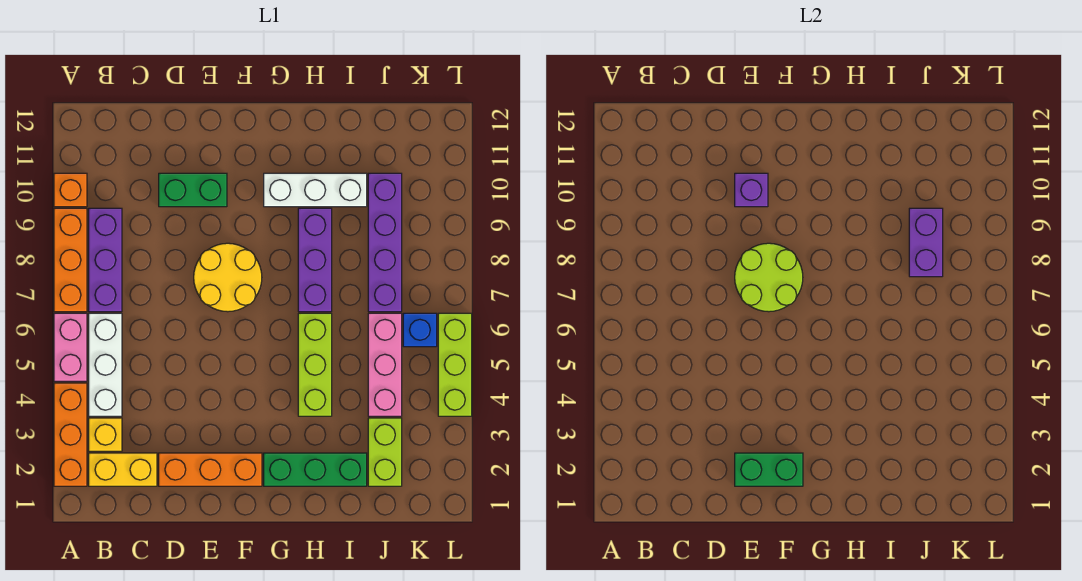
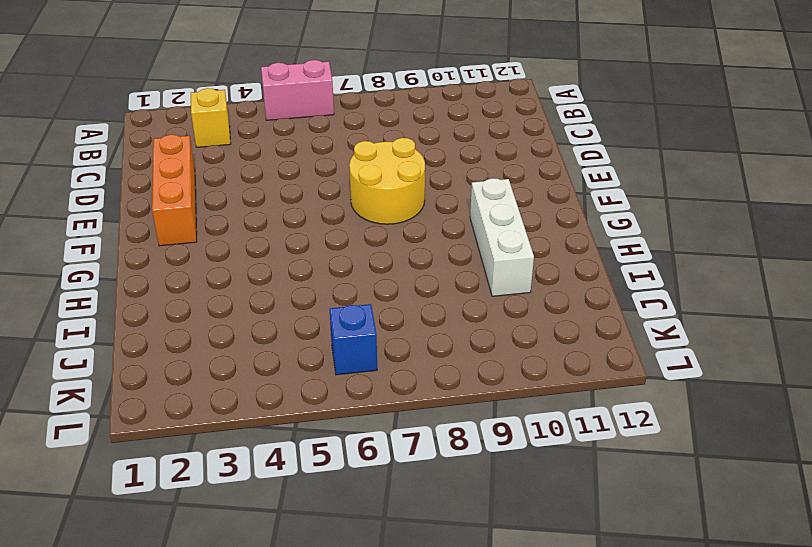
none -> orange 1x3 brick [54,383,87,486]
none -> orange 1x3 brick [54,208,87,312]
none -> orange 1x1 brick [54,173,87,207]

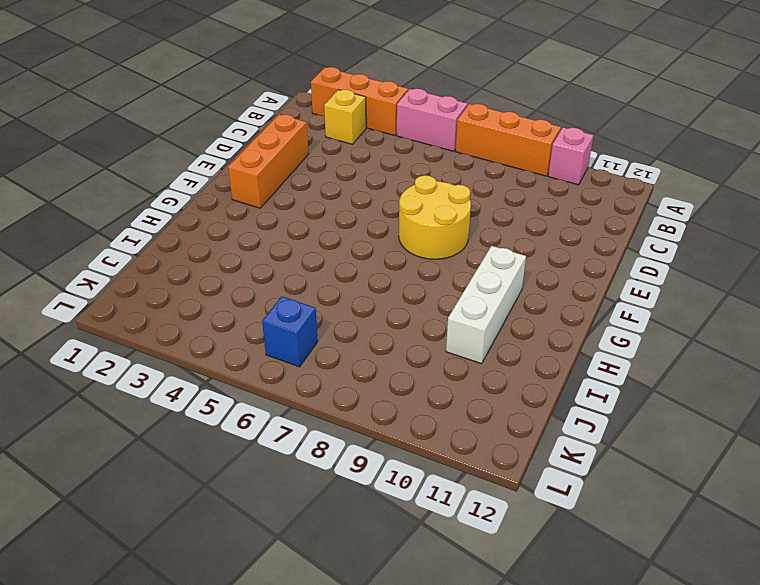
pink 1x1 brick [548,127,594,185] -> orange 1x1 brick [54,173,87,207]
none -> yellow 1x2 brick [89,453,157,486]
none -> white 1x3 brick [89,313,122,416]
none -> purple 1x3 brick [89,208,122,312]

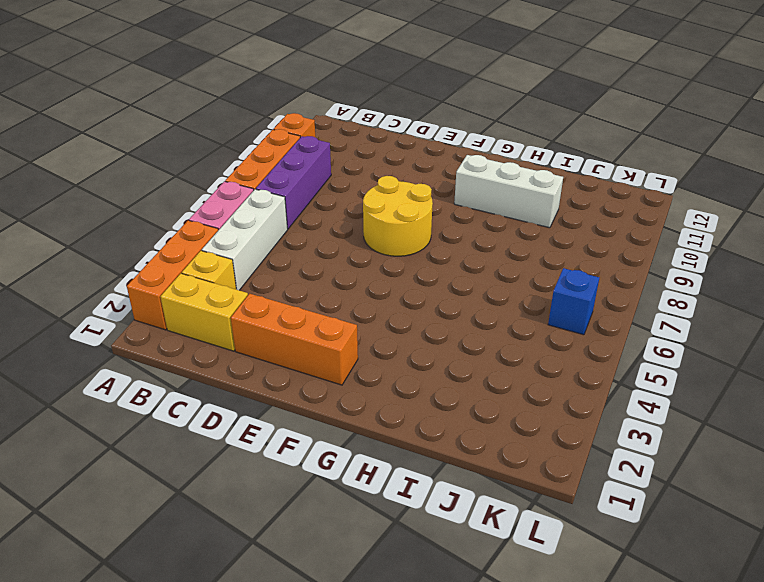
none -> green 1x2 brick [159,173,227,207]
none -> green 1x3 brick [264,453,367,486]
none -> lime 1x3 brick [298,313,332,416]

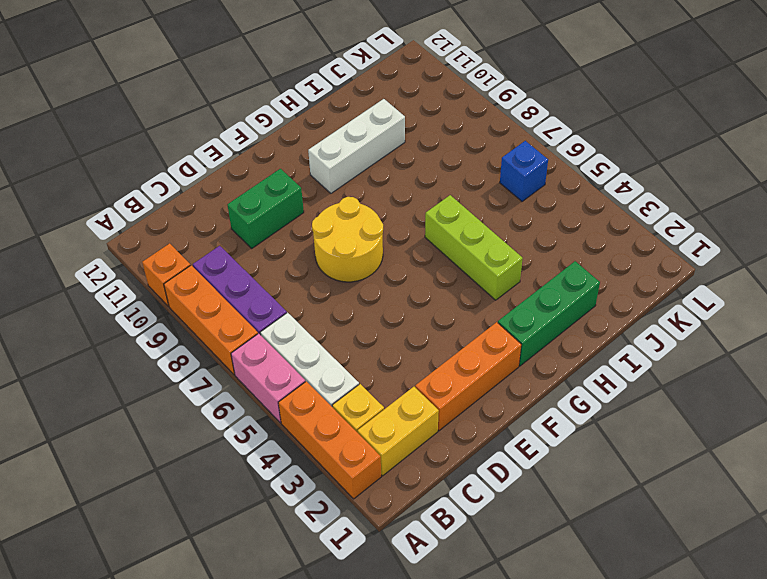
none -> purple 1x3 brick [298,208,332,312]
none -> lime 1x2 brick [368,418,402,486]
none -> pink 1x3 brick [368,313,402,416]

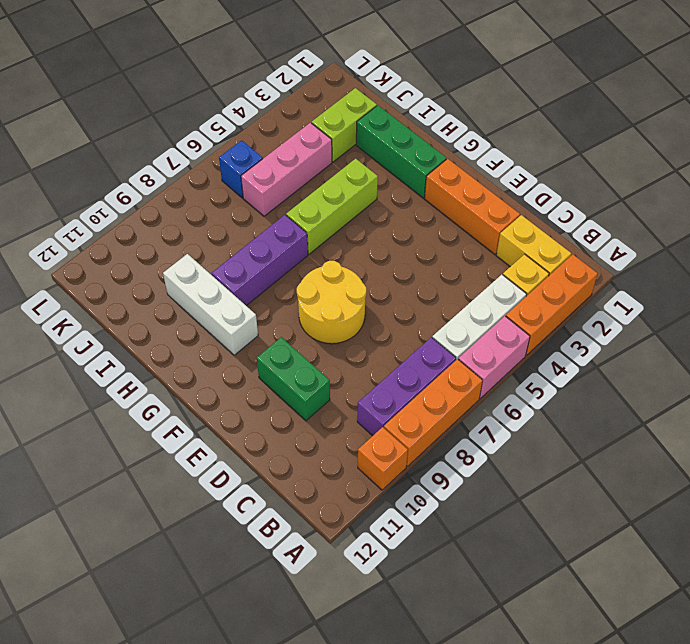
none -> purple 1x4 brick [368,173,402,312]
none -> lime 1x3 brick [438,313,472,416]
none -> green 1x2 brick [735,453,803,486]

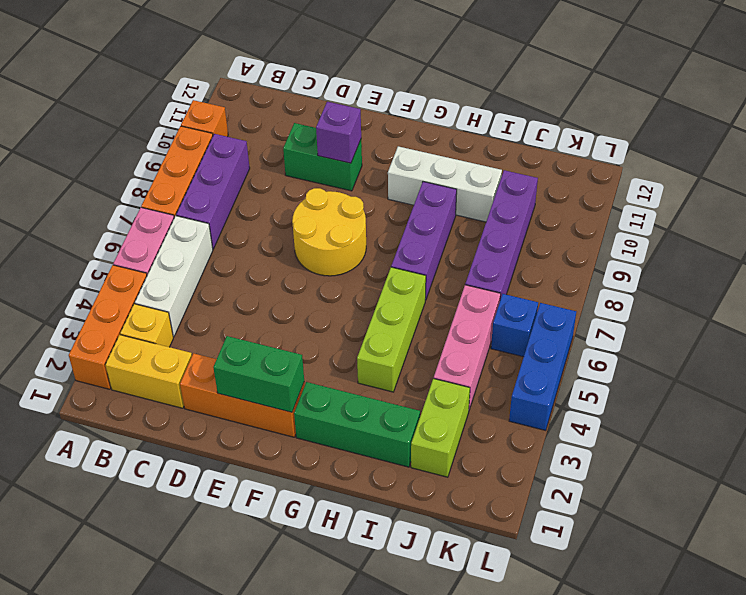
blue 1x3 brick [509,303,576,431] -> lime 1x3 brick [438,313,472,416]
none -> lime 2x2 round brick [735,243,803,312]
none -> purple 1x2 brick [909,208,943,277]

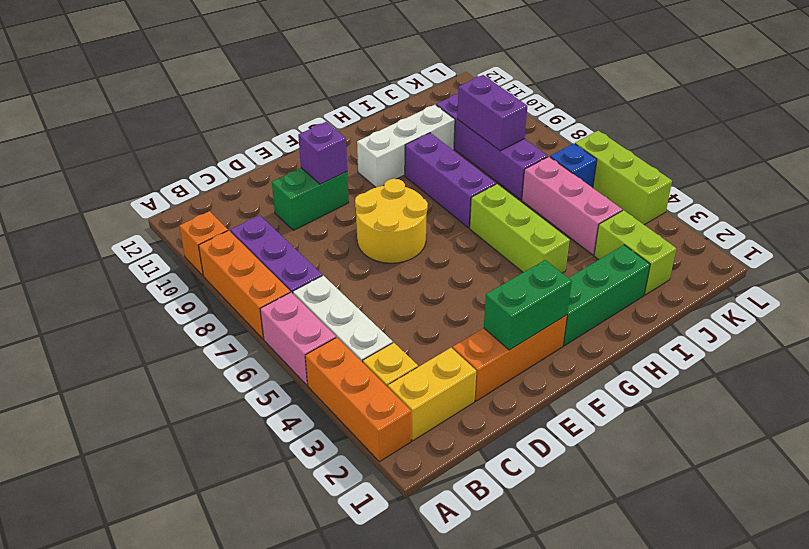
none -> lime 2x2 round brick [735,243,803,312]

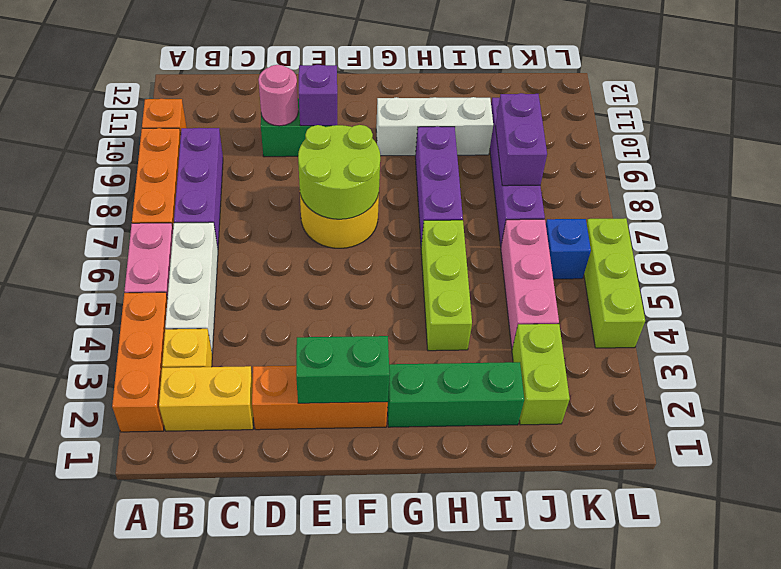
pink 1x1 round brick [258,65,298,126] -> none

